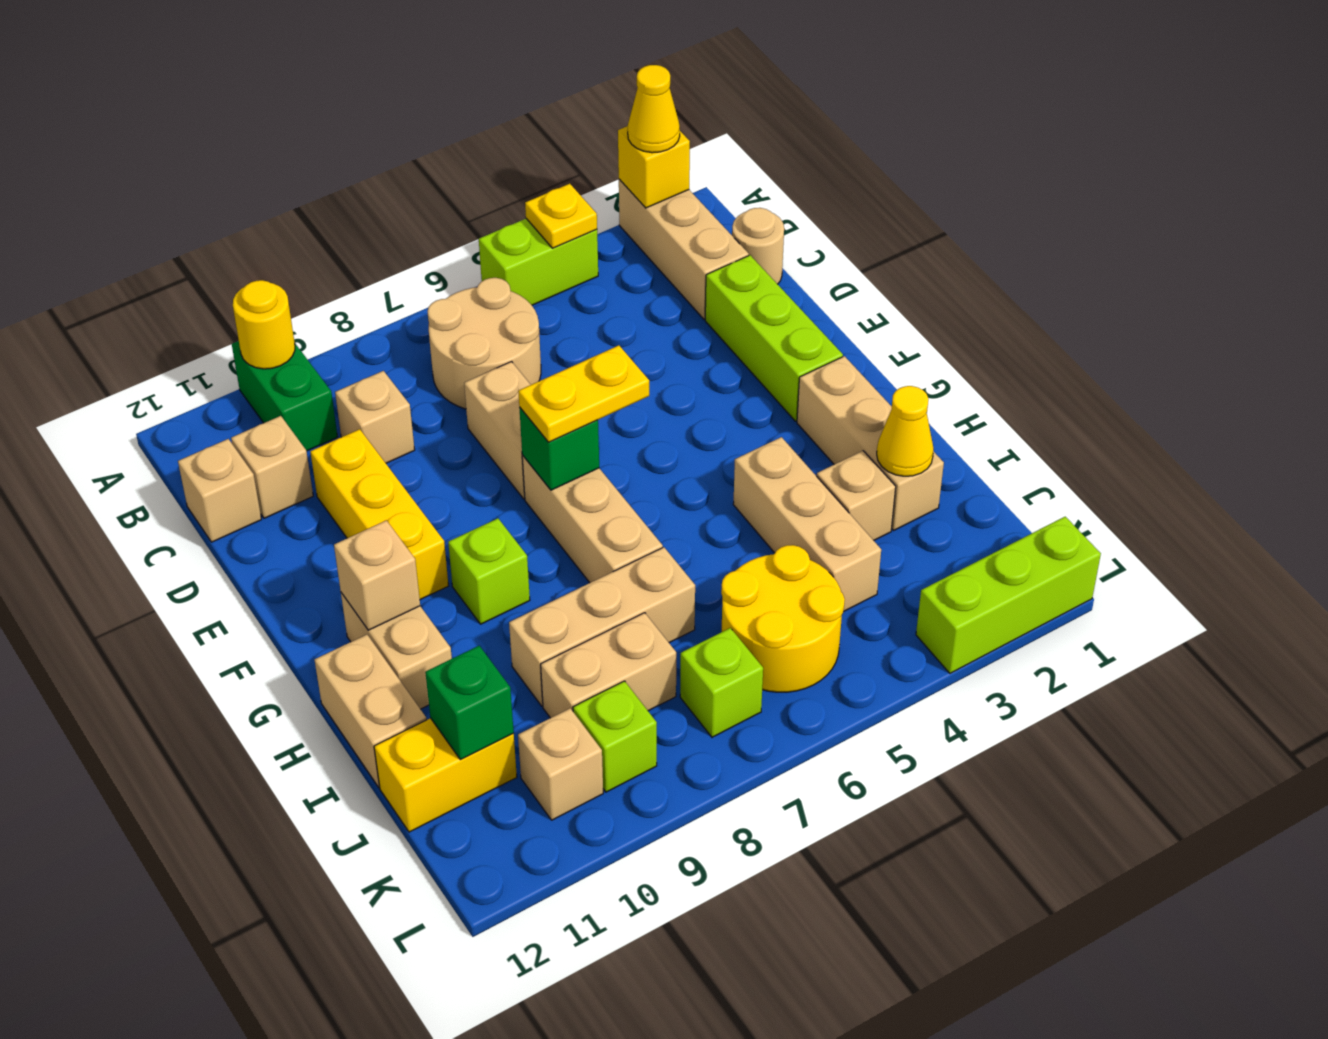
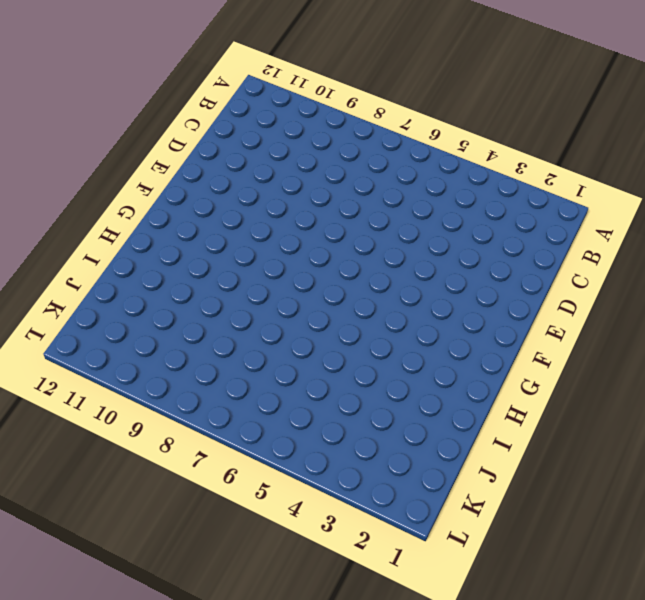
none -> tan 1x3 brick [619,179,749,319]
none -> lime 1x2 brick [479,219,598,305]
none -> green 1x2 brick [232,341,337,451]
none -> tan 2x2 round brick [427,278,541,409]

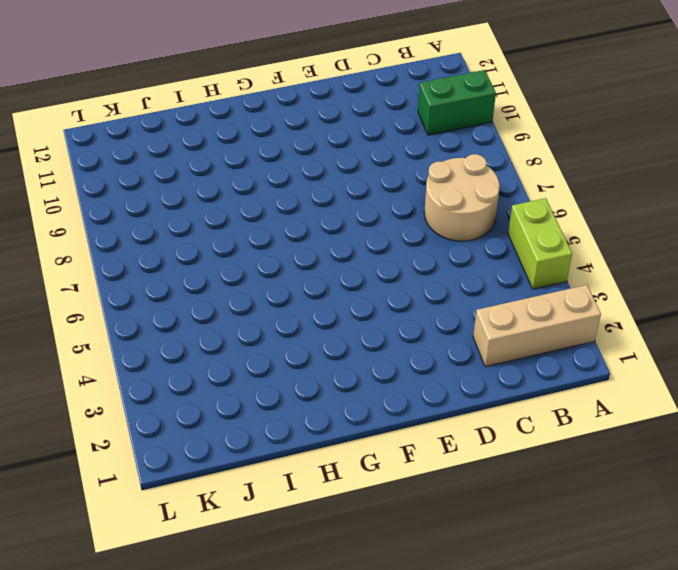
none -> tan 1x1 round brick [732,208,784,284]
none -> tan 1x1 brick [335,371,415,463]
none -> tan 1x1 brick [231,416,313,518]
none -> tan 1x1 brick [178,439,261,542]

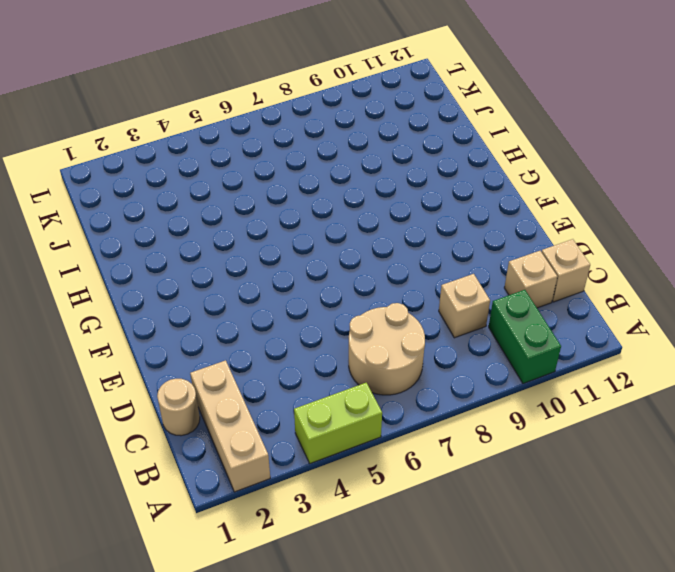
none -> lime 1x3 brick [705,255,843,421]
none -> tan 1x2 brick [464,362,531,499]
none -> yellow 1x3 brick [310,429,449,600]
none -> tan 1x3 brick [522,455,663,583]

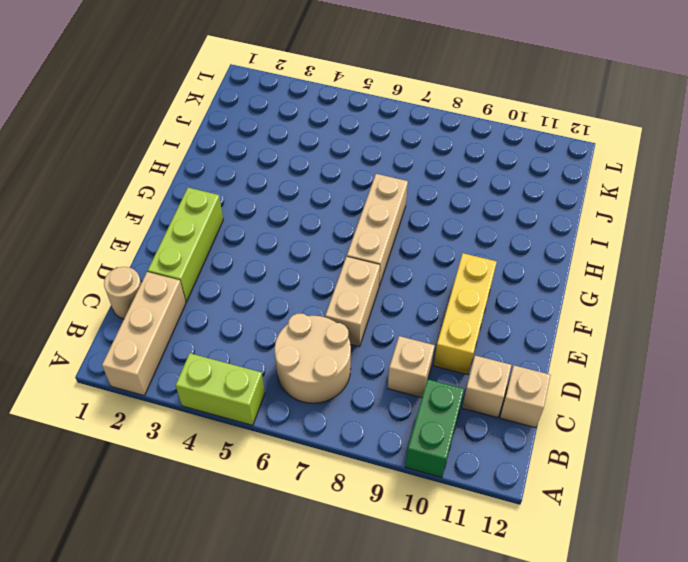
none -> tan 1x3 brick [797,356,944,530]
none -> lime 1x1 brick [448,518,530,624]
none -> tan 1x2 brick [341,593,452,709]
none -> tan 1x3 brick [733,437,881,611]

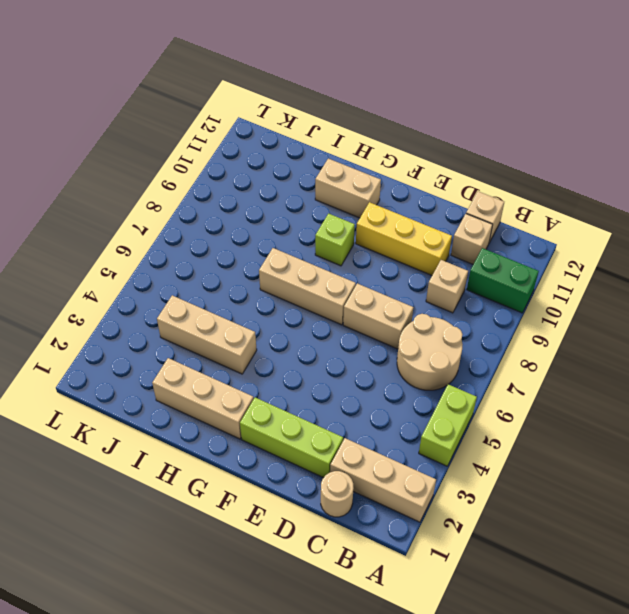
none -> tan 1x2 brick [314,635,426,787]
none -> tan 1x1 brick [817,451,896,540]
none -> tan 1x3 brick [509,547,695,706]
none -> yellow 2x2 round brick [721,545,845,692]

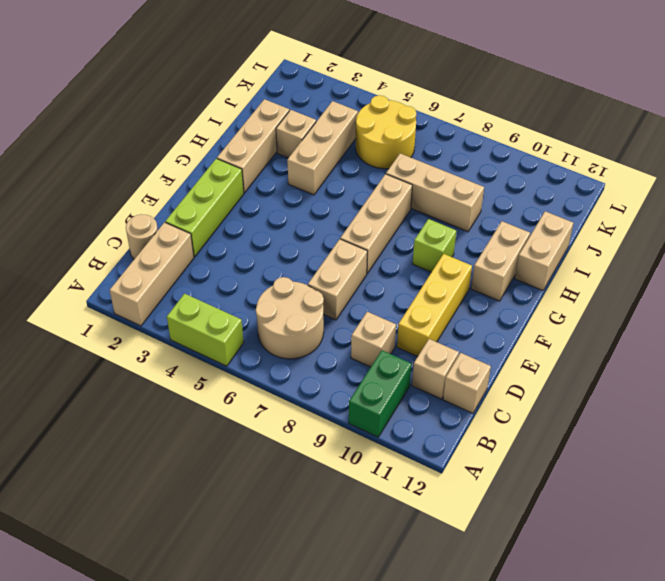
none -> tan 1x2 brick [541,613,676,718]
none -> yellow 1x2 brick [374,718,517,832]
none -> lime 1x1 brick [680,628,763,737]
none -> lime 1x1 brick [573,681,657,792]

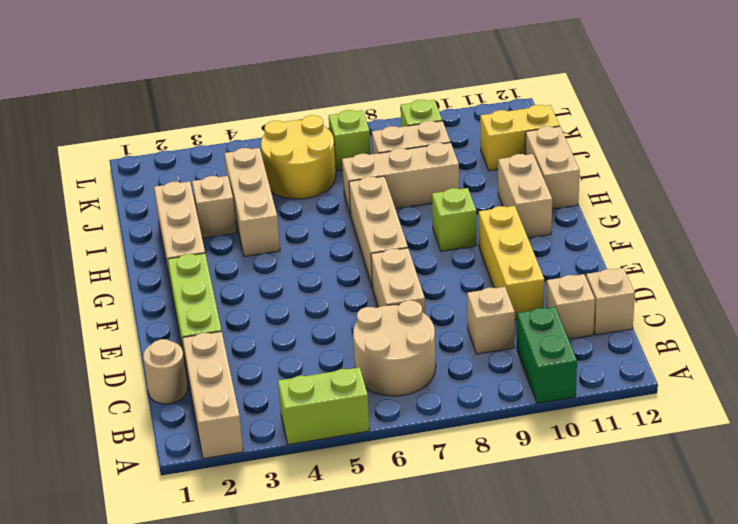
none -> tan 1x1 brick [518,708,603,820]
none -> lime 1x3 brick [916,517,1101,673]
none -> yellow 1x1 brick [618,126,690,208]
none -> yellow 1x1 plate [525,184,597,248]

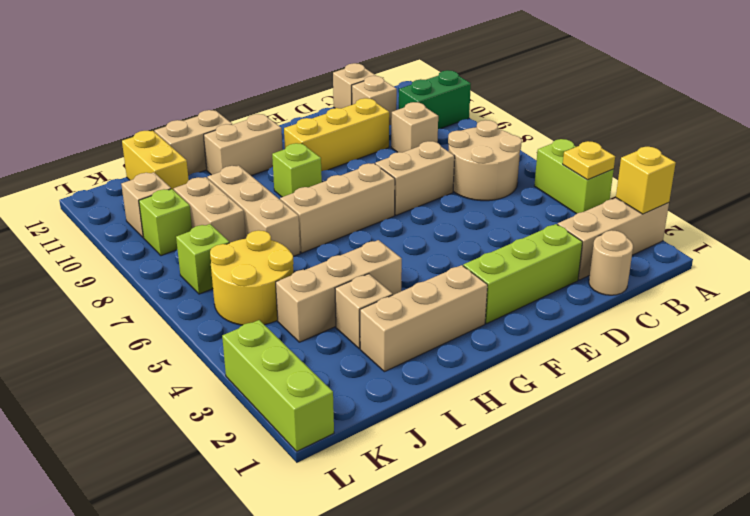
none -> yellow 1x1 round brick [233,280,295,369]
none -> green 1x1 brick [519,407,599,490]
none -> tan 1x1 brick [334,520,420,630]
none -> yellow 1x1 cone [877,386,934,476]

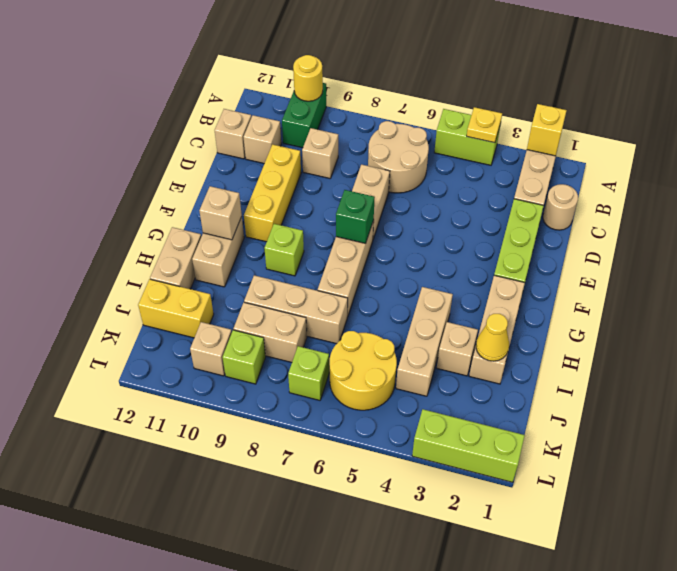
none -> green 1x1 brick [425,646,514,760]
none -> yellow 1x1 cone [628,65,680,153]
none -> yellow 1x2 plate [518,345,649,442]

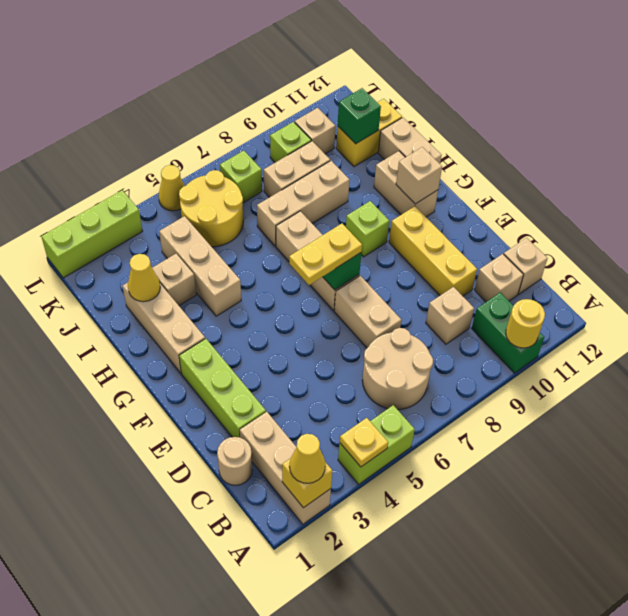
yellow 1x1 cone [159,165,185,211] -> none

